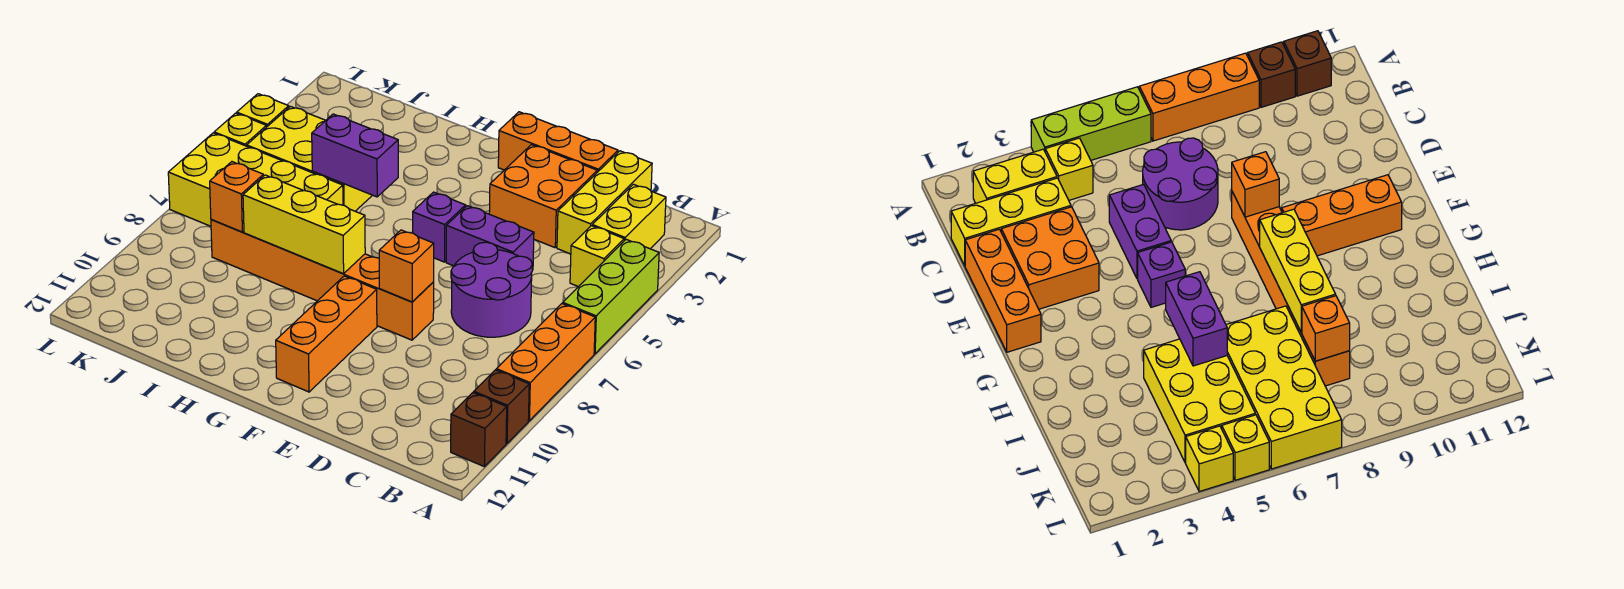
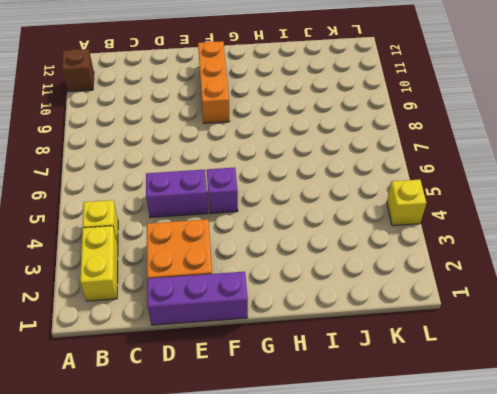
purple 1x3 brick [147,272,248,325] -> orange 1x3 brick [498,112,618,172]
none -> lime 1x3 brick [563,239,659,354]
none -> orange 1x3 brick [496,304,595,421]
none -> brown 1x1 brick [474,370,529,443]

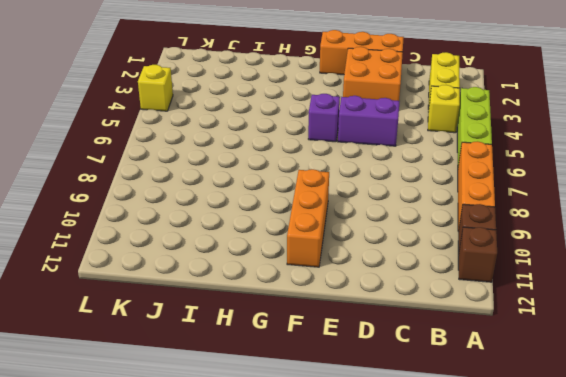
none -> yellow 1x3 brick [557,151,652,254]
none -> purple 2x2 round brick [451,242,532,337]
none -> orange 1x6 brick [211,220,434,340]

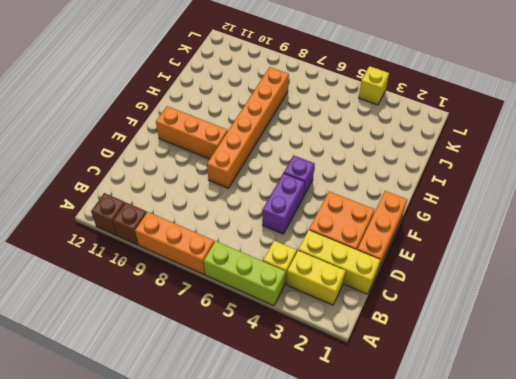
none -> purple 2x2 round brick [451,242,532,337]
none -> yellow 2x3 brick [247,106,372,211]
none -> yellow 2x4 brick [168,133,343,226]

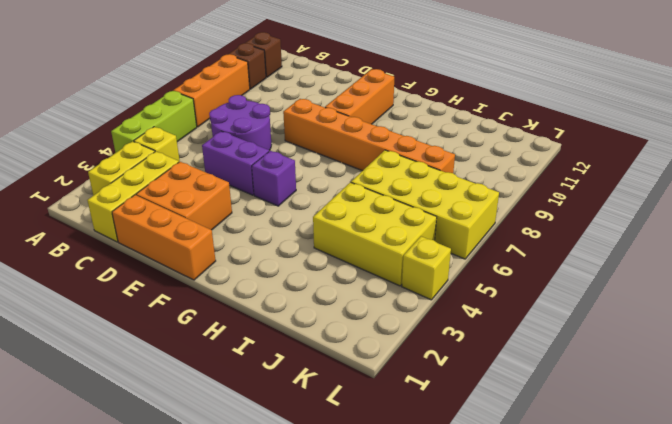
none -> yellow 1x1 brick [214,113,266,146]
none -> orange 1x1 brick [379,230,434,302]
none -> yellow 1x3 brick [243,175,365,274]

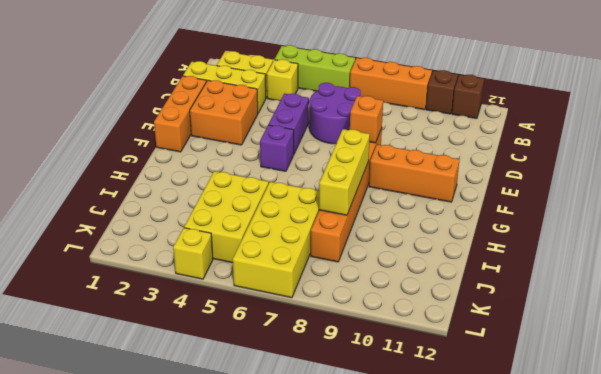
none -> yellow 1x1 brick [214,113,266,146]
none -> purple 1x2 brick [312,114,398,197]
none -> orange 1x1 brick [210,162,264,232]

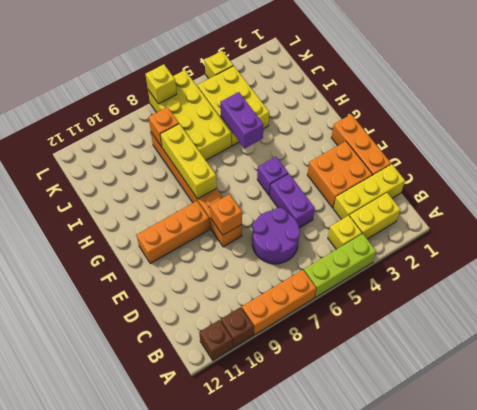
yellow 1x1 brick [145,64,177,104] -> yellow 1x1 brick moved to [214,113,266,146]

